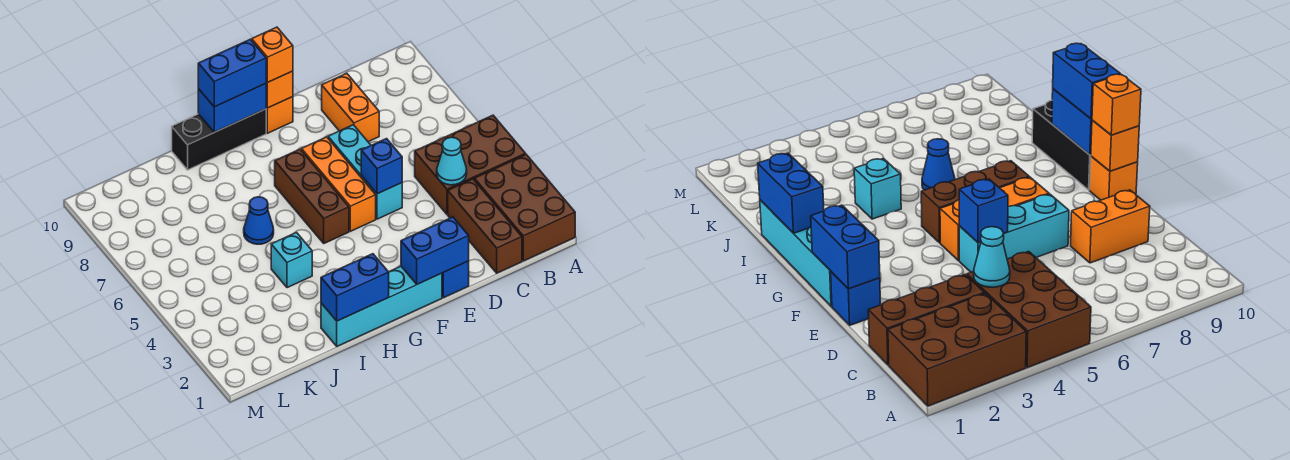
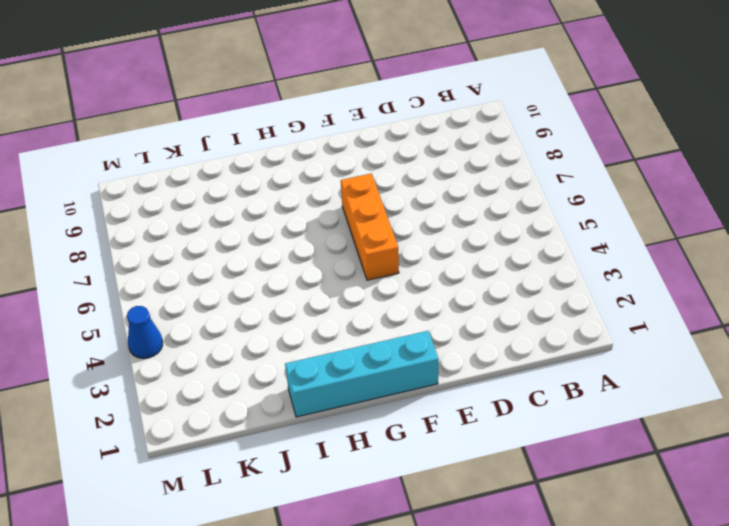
blue 1x1 cone [127,306,163,359] -> blue 1x1 cone moved to [244,197,274,244]
none -> brown 2x3 brick [474,155,575,261]
none -> brown 2x3 brick [415,115,526,214]
none -> brown 1x3 brick [448,179,522,273]

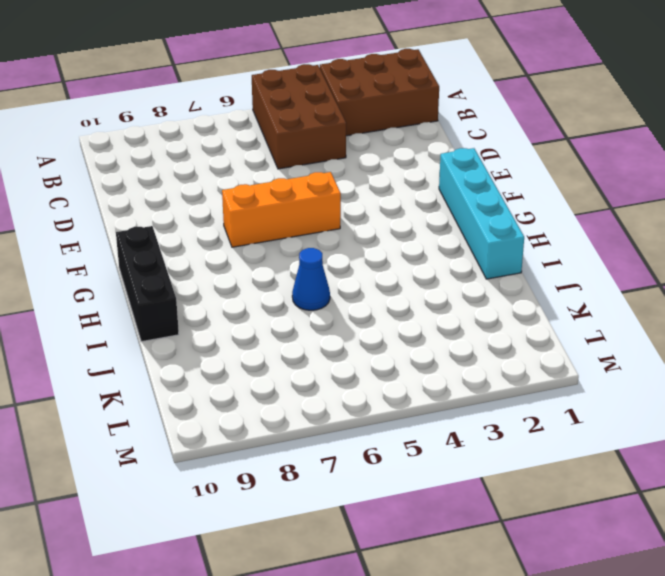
none -> brown 1x3 brick [448,179,522,273]
none -> orange 1x2 brick [322,73,379,142]
none -> blue 1x1 brick [442,261,469,298]

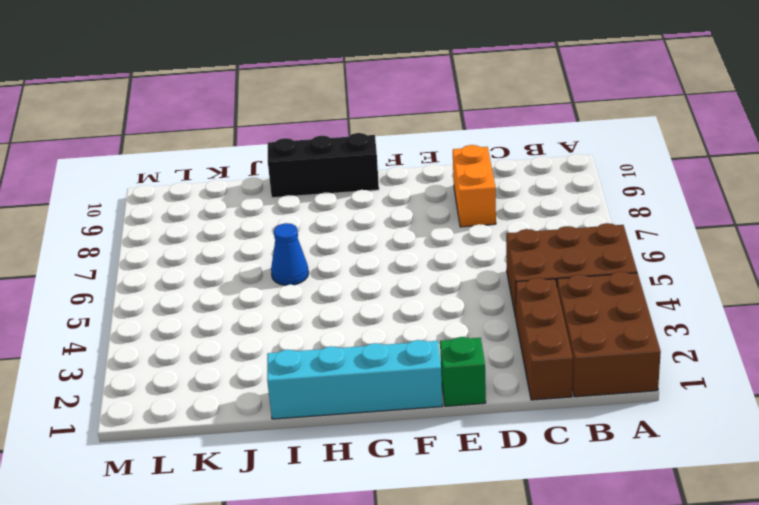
green 1x1 brick [440,337,486,406] -> blue 1x1 brick [442,261,469,298]
none -> cyan 1x3 brick [328,125,402,219]
none -> orange 1x3 brick [301,137,376,231]
none -> orange 1x1 brick [266,97,293,133]

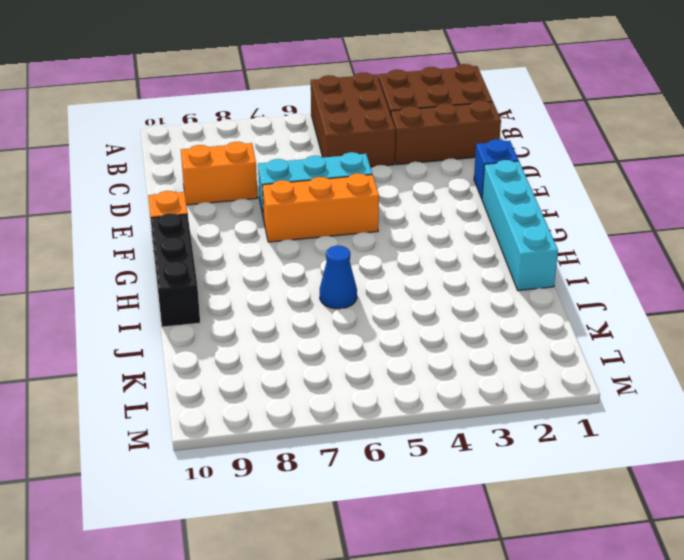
none -> brown 1x3 brick [275,149,349,243]
none -> cyan 1x1 brick [271,233,312,288]
none -> cyan 1x1 cone [437,137,467,185]

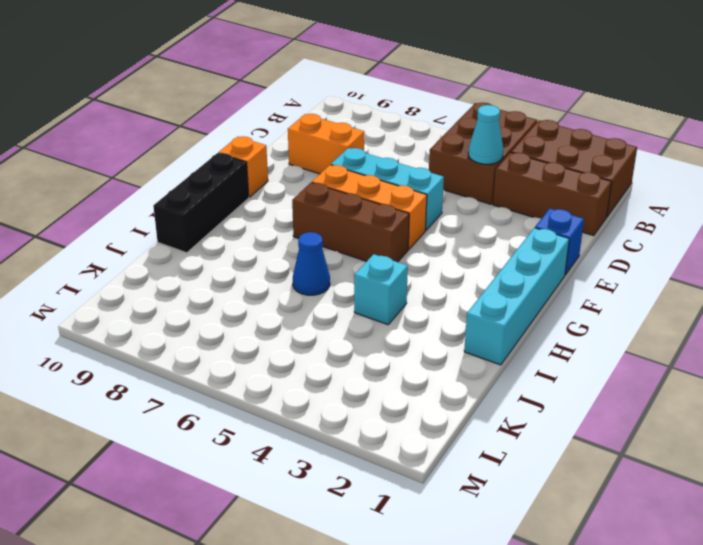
none -> blue 1x2 brick [401,217,469,284]
none -> blue 1x1 brick [361,139,402,194]
none -> orange 1x1 brick [266,71,293,108]

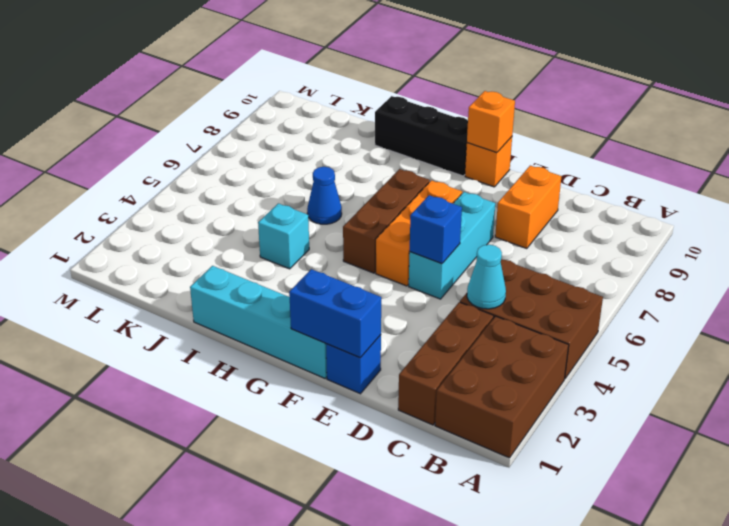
none -> blue 1x2 brick [198,84,266,132]
none -> blue 1x2 brick [321,254,389,321]
none -> orange 1x1 brick [252,27,293,83]

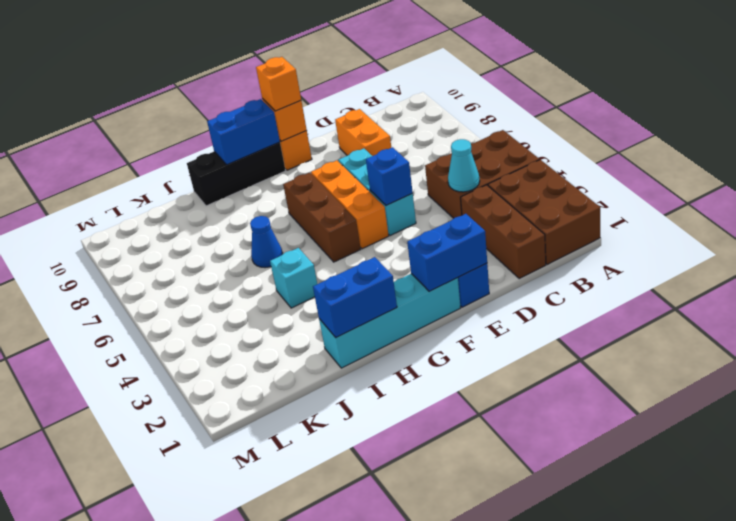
none -> blue 1x2 brick [198,39,266,107]

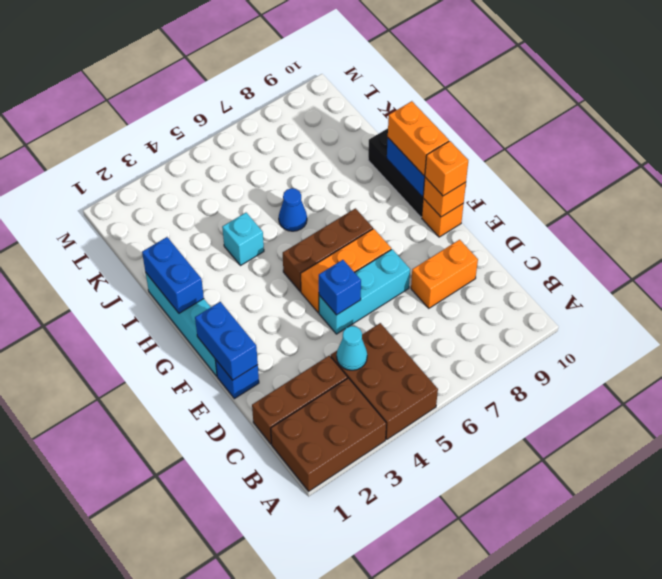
orange 1x2 brick [388,101,449,176] -> blue 1x2 brick [198,39,266,107]

